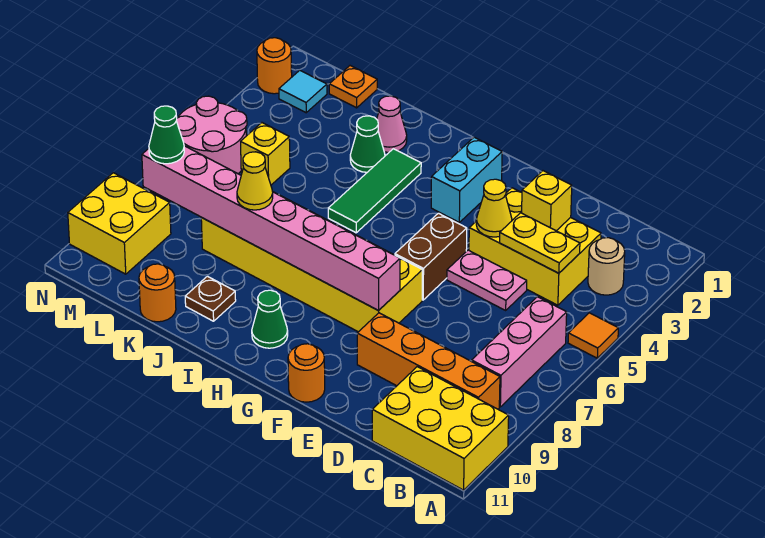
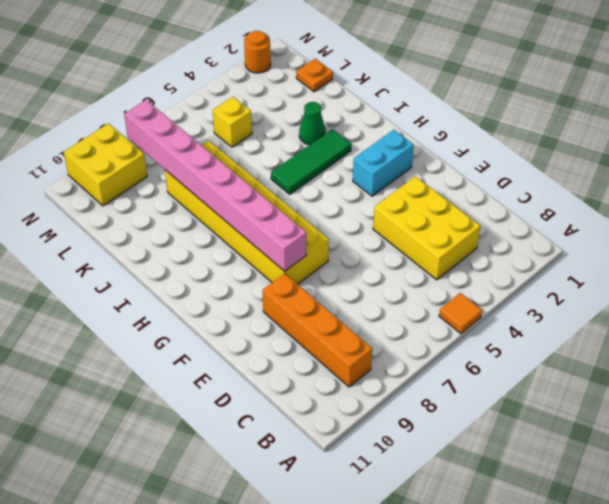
none -> yellow 2x3 brick [372,367,509,490]
none -> tan 1x1 round brick [588,238,625,295]
none -> pink 1x3 brick [472,297,567,407]

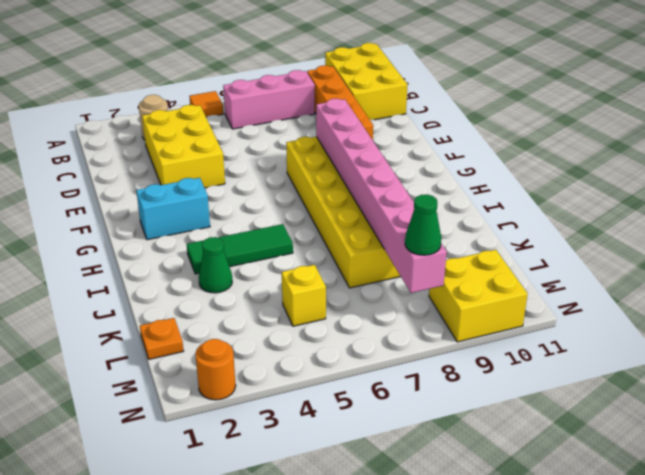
none -> pink 1x2 plate [447,250,527,310]
none -> brown 1x2 brick [395,213,467,300]
none -> orange 1x1 round brick [288,344,325,402]

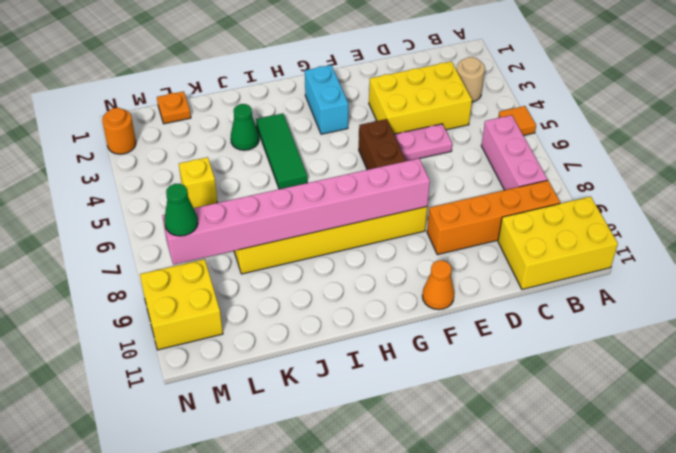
orange 1x1 cone [422,260,454,310] -> orange 1x1 round brick [288,344,325,402]
none -> green 1x1 cone [252,290,288,348]
none -> pink 1x1 cone [377,96,407,152]
none -> brown 1x1 plate [185,276,236,321]

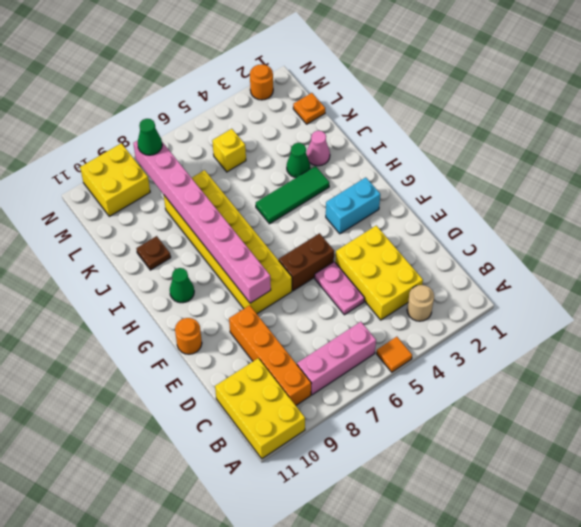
none -> orange 1x1 round brick [139,264,176,322]
none -> cyan 1x1 tile [279,70,327,113]
none -> pink 2x2 round brick [177,96,247,174]

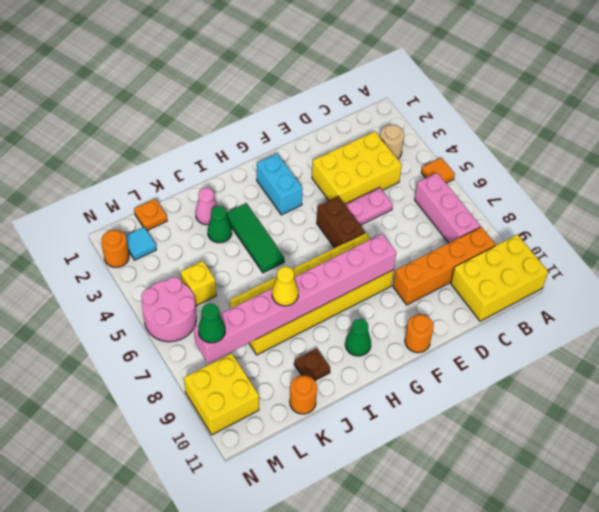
none -> yellow 1x2 plate [500,213,580,273]
none -> yellow 1x1 brick [522,171,572,231]
none -> yellow 1x1 cone [476,179,512,237]

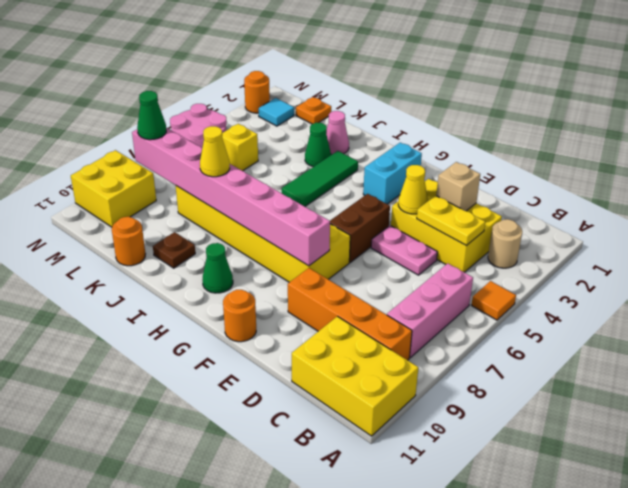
tan 1x1 brick [436,162,480,211] -> yellow 1x1 brick [522,171,572,231]

